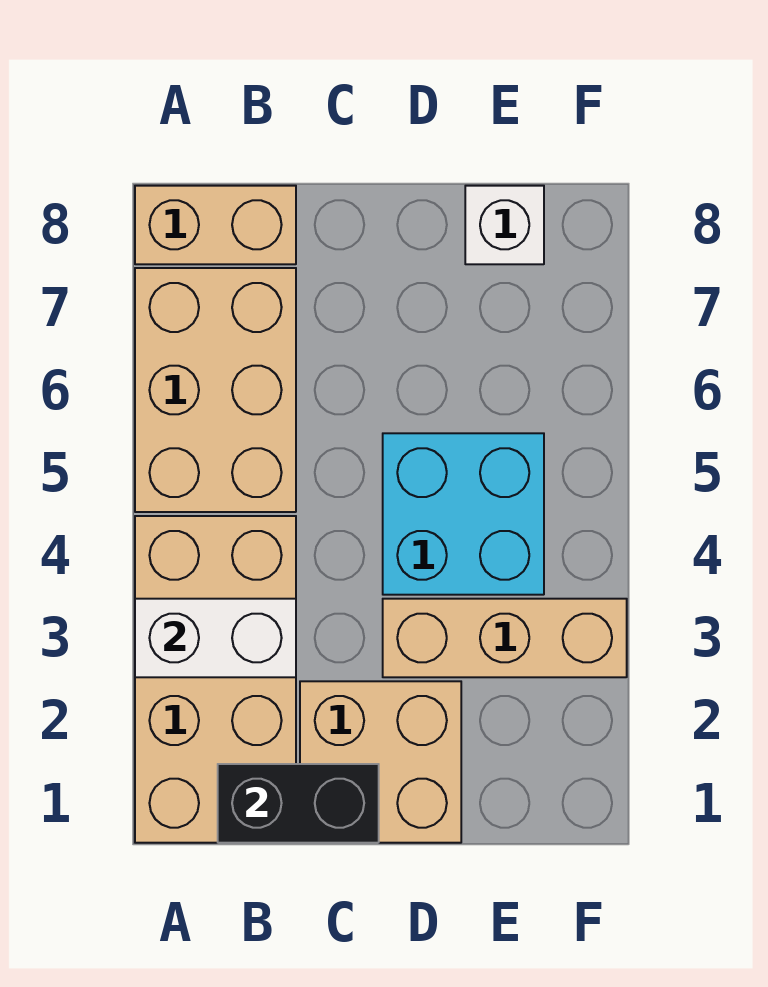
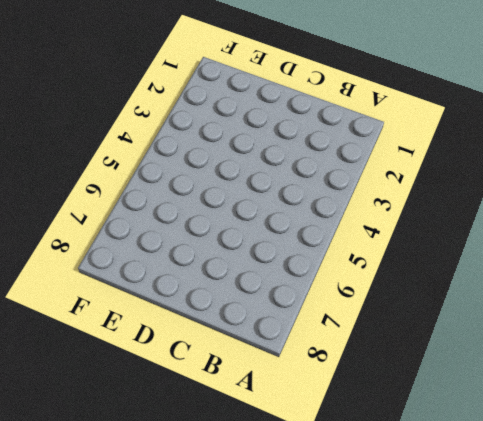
none -> tan 2x4 brick [135,516,296,843]
none -> tan 2x3 brick [135,268,296,512]

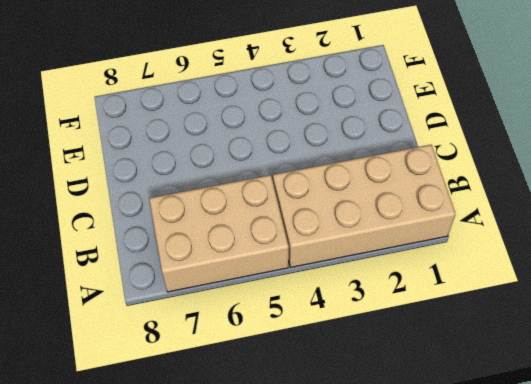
none -> tan 1x2 brick [135,186,296,264]
none -> tan 2x2 brick [300,681,461,843]

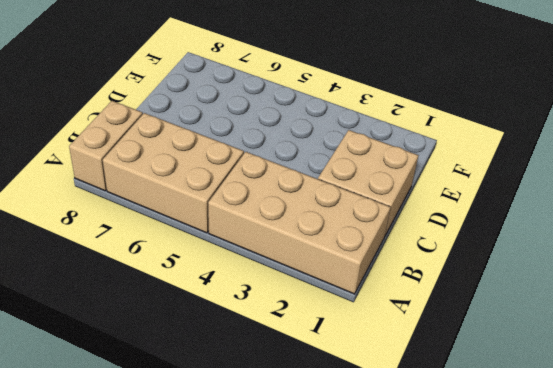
none -> tan 1x3 brick [383,599,627,677]
none -> cyan 2x2 brick [383,433,544,595]

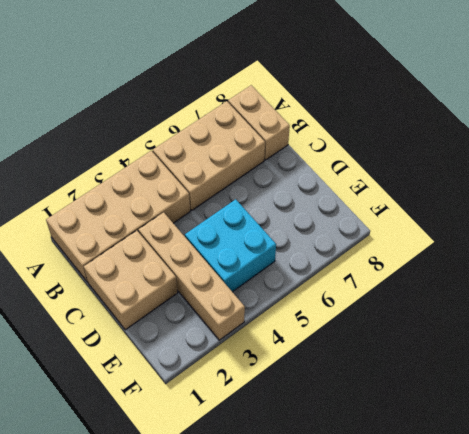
tan 1x4 brick [138,212,245,340] -> tan 1x3 brick [383,599,627,677]
none -> white 1x1 brick [465,186,544,264]
none -> white 1x2 brick [135,599,296,677]

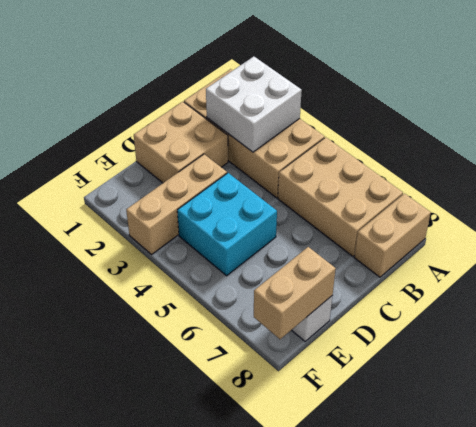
white 2x2 brick [206,56,302,152] -> white 1x2 brick [135,599,296,677]
tan 1x2 brick [254,247,336,339] -> none
none -> black 1x2 brick [218,764,379,843]

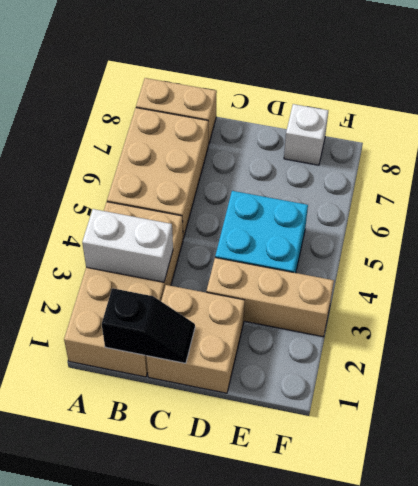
black 1x2 slope [102,288,195,363] -> black 1x2 brick [218,764,379,843]

